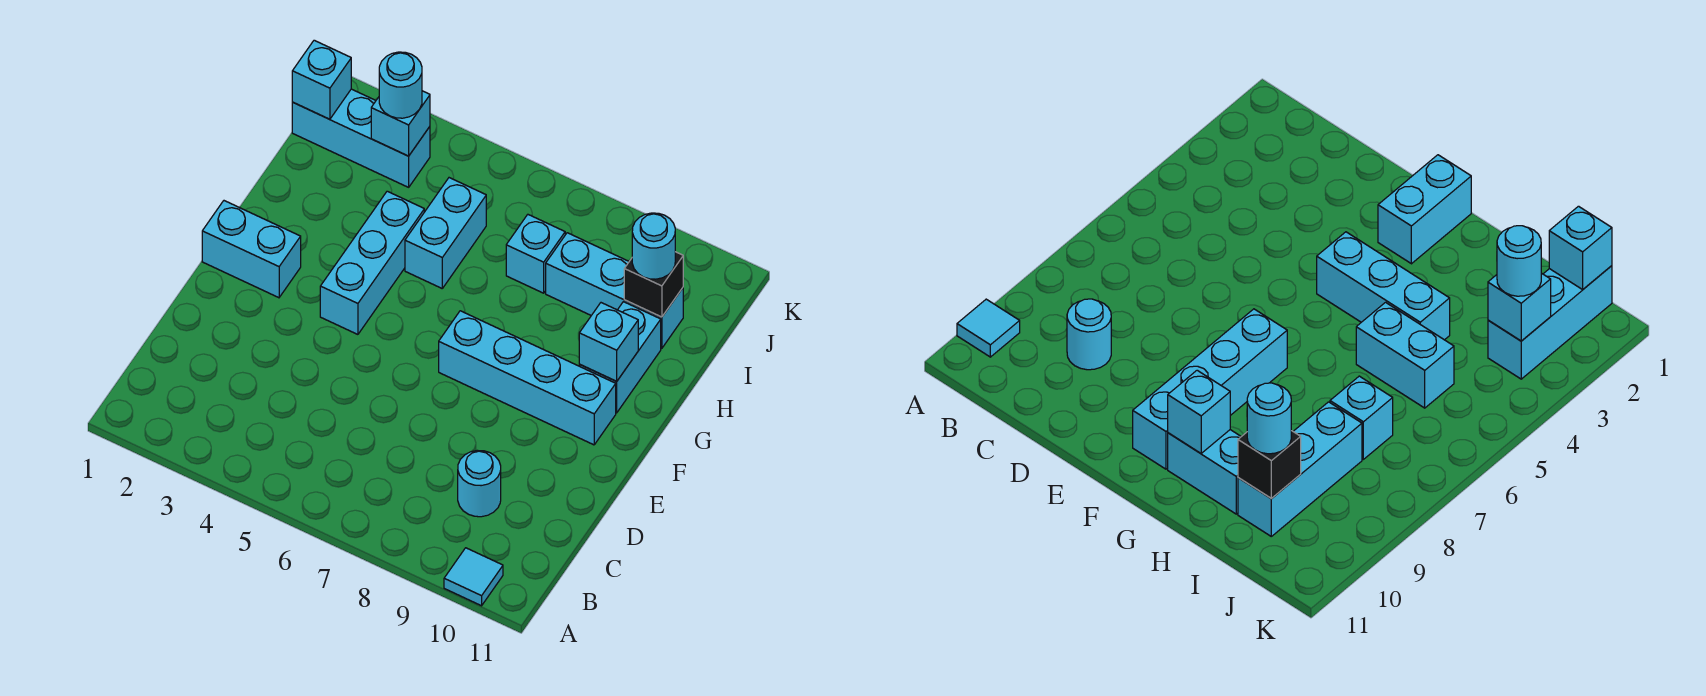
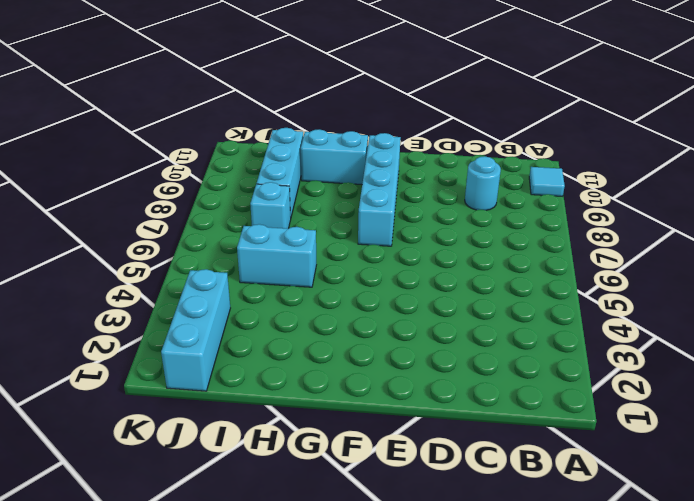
none -> cyan 1x2 brick [202,201,301,298]
none -> cyan 1x3 brick [320,191,424,334]
none -> cyan 1x1 brick [579,303,638,381]

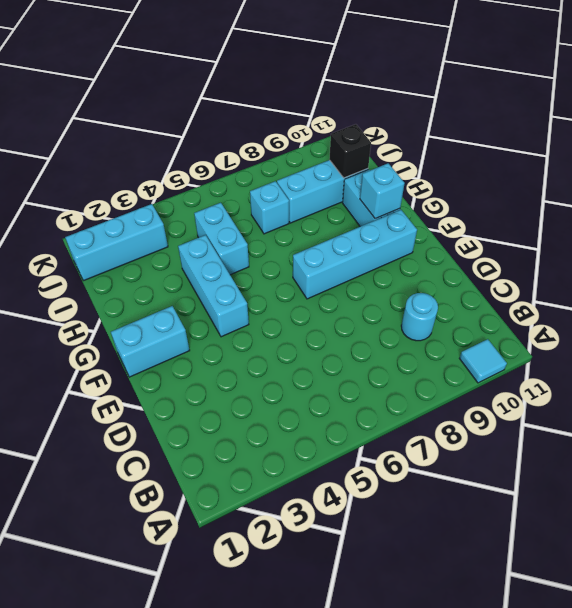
none -> cyan 1x1 brick [292,40,351,119]
none -> cyan 1x1 brick [371,91,430,156]
none -> cyan 1x1 round brick [632,213,675,279]

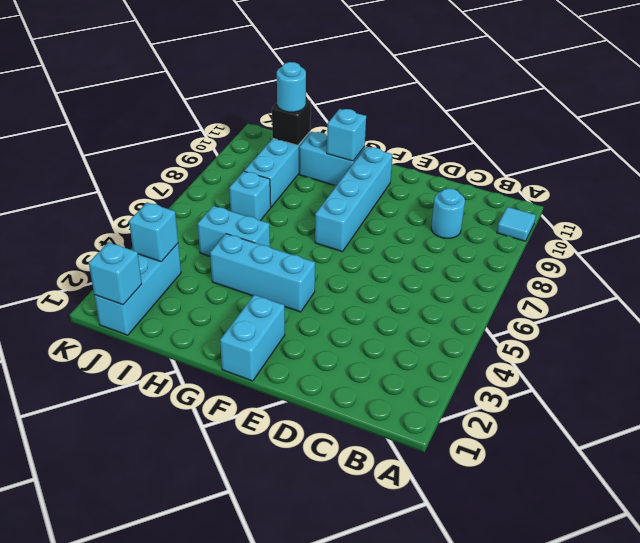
none -> cyan 1x1 round brick [379,52,422,118]

